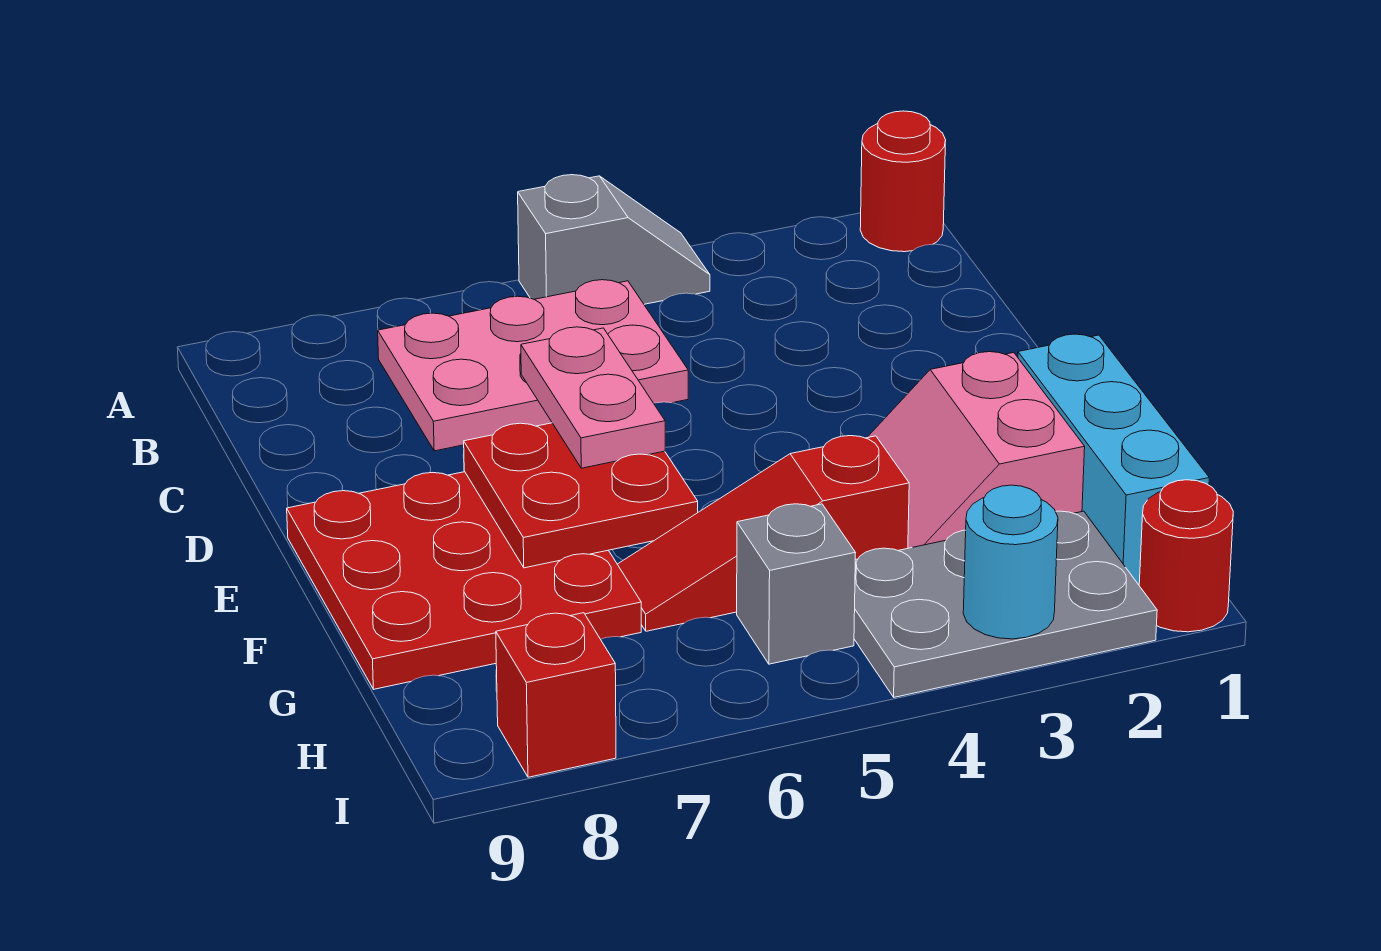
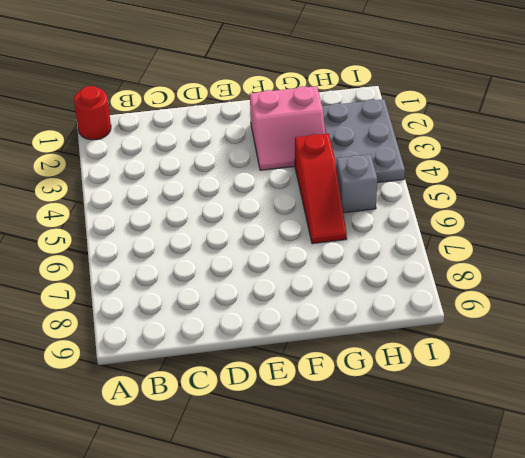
none -> grey 1x2 slope [518,175,710,304]
none -> pink 2x3 plate [378,280,688,451]
none -> red 3x3 plate [287,472,641,689]

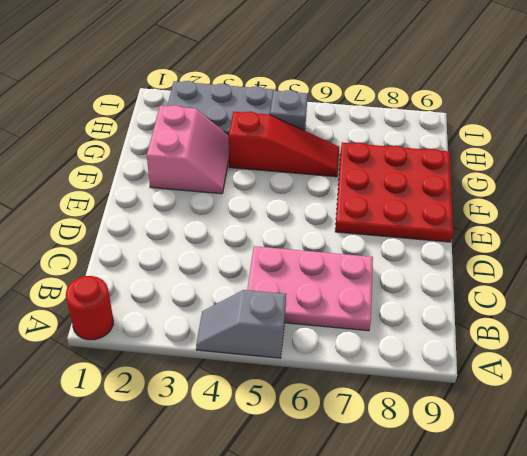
none -> cyan 1x3 brick [1018,334,1209,585]
none -> red 1x1 round brick [1139,480,1233,632]
none -> red 1x1 brick [496,613,616,777]

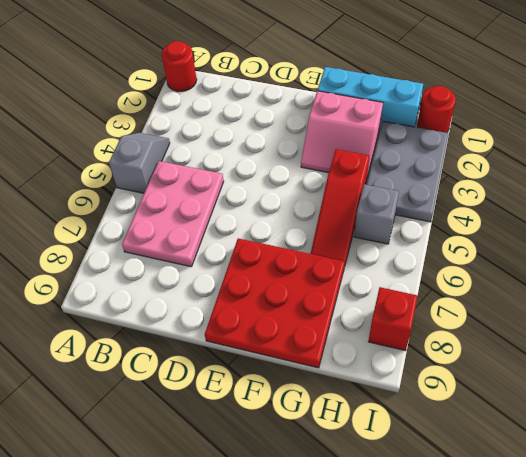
none -> red 2x2 plate [464,423,698,568]
none -> cyan 1x1 round brick [963,485,1058,639]
none -> pink 1x2 plate [521,327,665,468]

